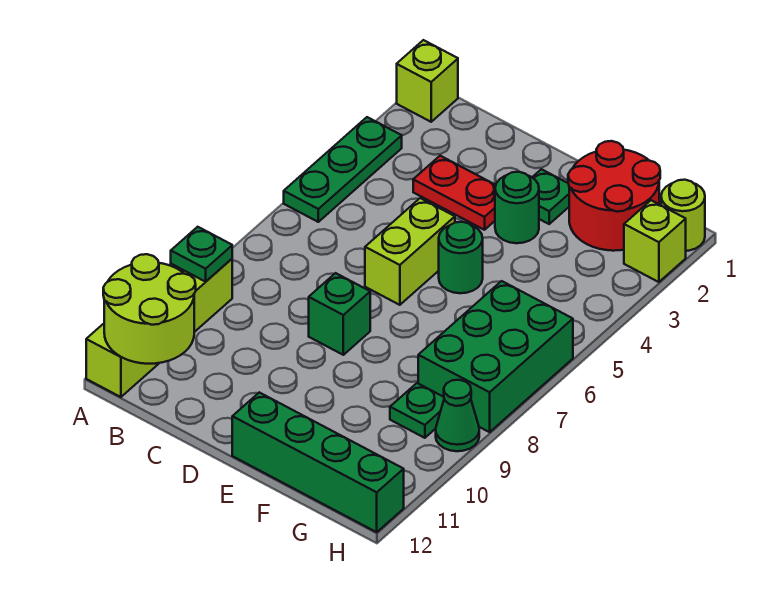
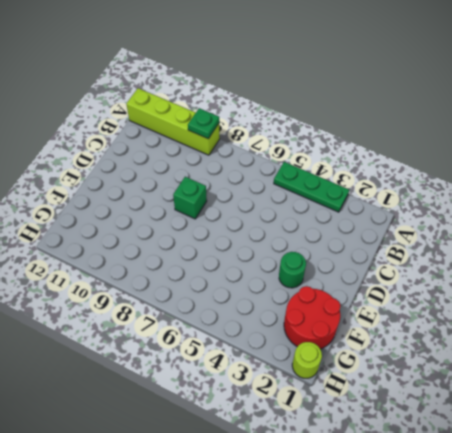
none -> lime 1x1 brick [397,40,458,122]
none -> red 1x2 plate [413,156,496,230]
none -> lime 1x2 brick [365,198,455,305]

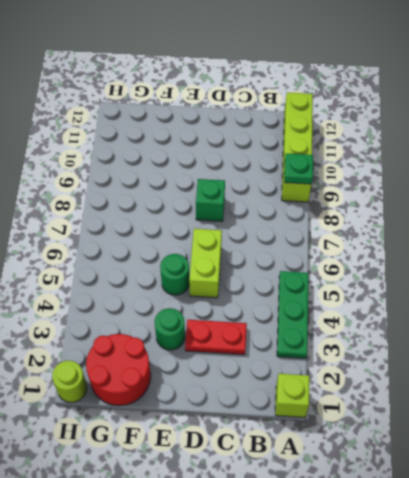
none -> green 1x1 plate [532,169,569,224]
none -> green 1x4 brick [232,392,404,532]
none -> green 2x3 brick [418,281,573,432]

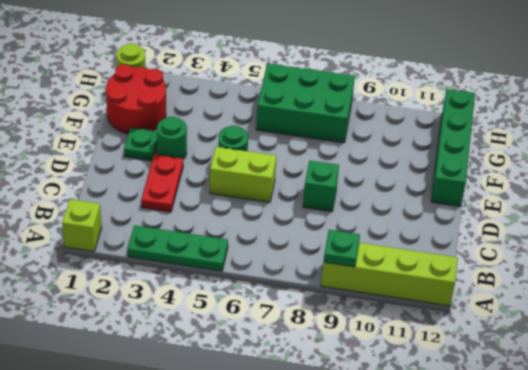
none -> green 1x1 plate [390,383,444,438]
none -> lime 1x1 brick [624,200,686,282]
none -> green 1x1 cone [436,380,479,451]

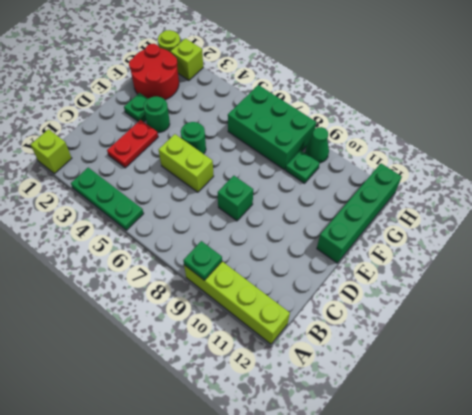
none -> lime 2x2 round brick [103,254,196,364]

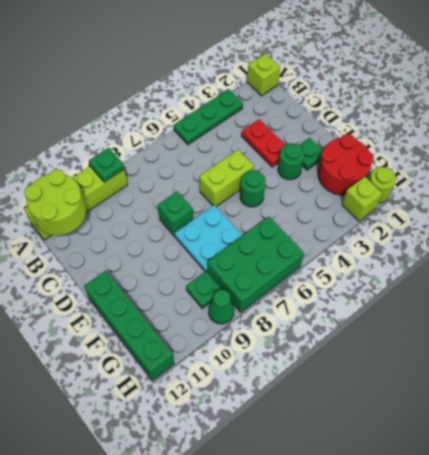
cyan 2x2 plate [175,205,242,272] -> none

